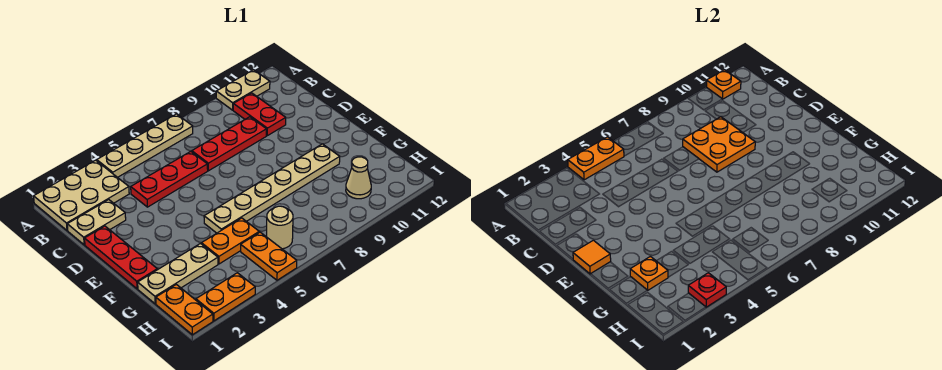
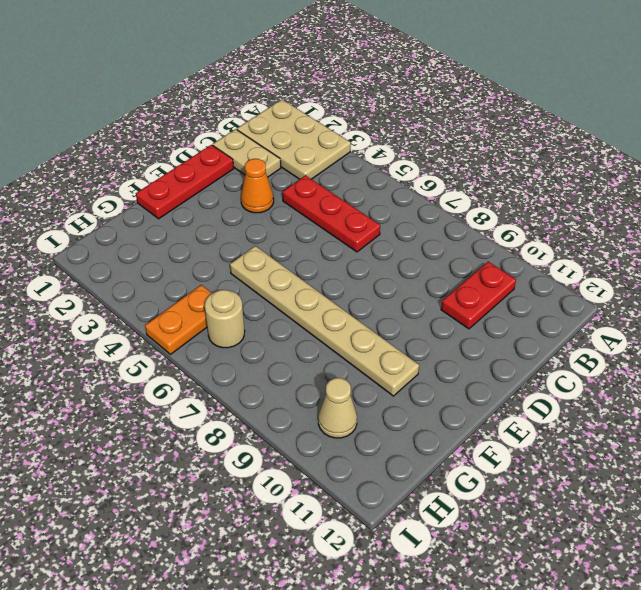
orange 1x1 cone [241,159,274,213] -> none
none -> tan 1x4 plate [97,114,193,177]
none -> tan 1x2 plate [216,70,270,110]
none -> red 1x3 plate [192,117,267,171]

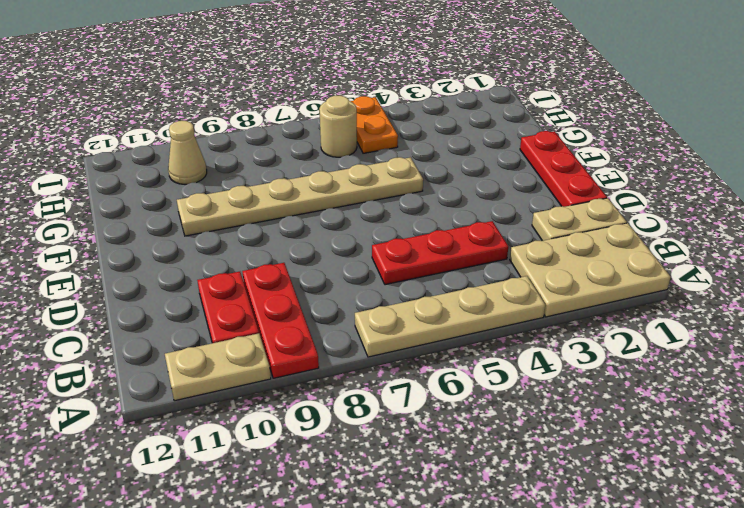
red 1x3 plate [242,263,319,378] -> red 1x3 plate turned to [192,117,267,171]
none -> tan 1x3 plate [138,244,218,304]
none -> orange 1x2 plate [202,218,259,264]
none -> orange 1x2 plate [156,284,213,335]

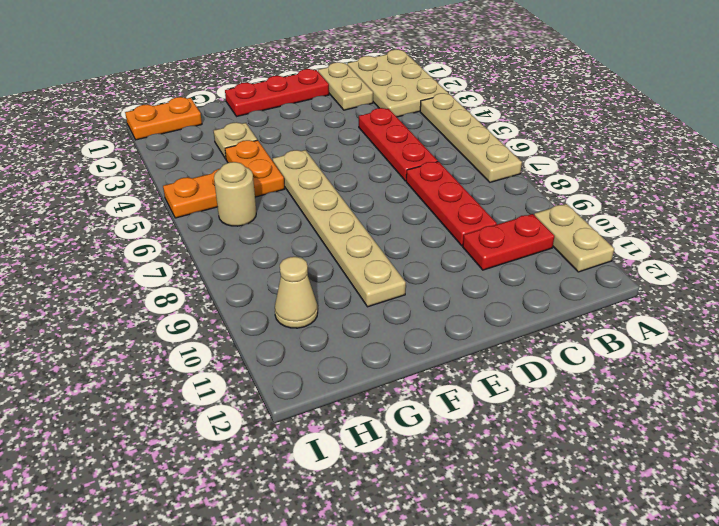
tan 1x1 plate [214,122,257,159] -> tan 1x3 plate [138,244,218,304]
none -> orange 1x2 plate [196,273,255,321]
none -> orange 1x2 plate [568,137,624,180]
none -> orange 1x1 plate [707,70,741,99]

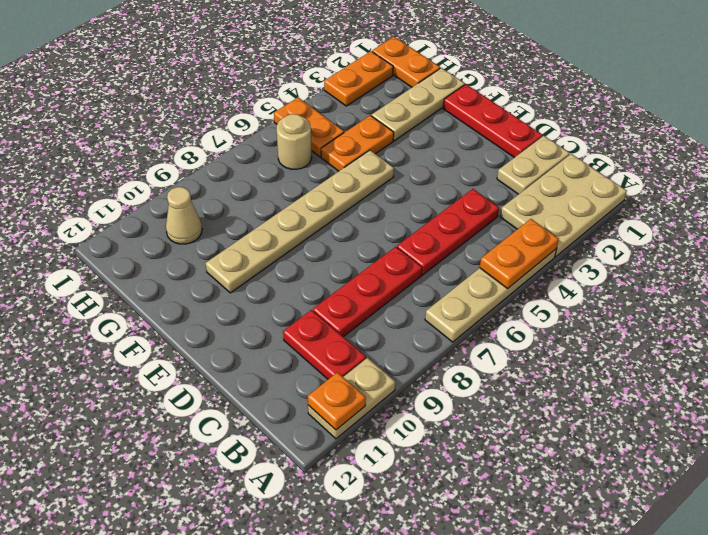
none -> orange 2x2 plate [683,117,755,172]
none -> orange 1x1 tile [573,240,611,274]
none -> orange 1x1 plate [630,256,668,290]

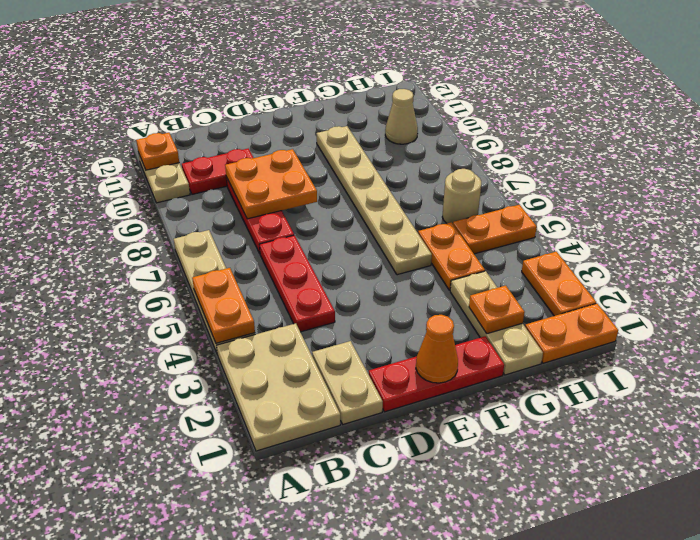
orange 1x1 cone [416,315,458,383] -> orange 1x1 tile [573,240,611,274]
none -> red 1x1 plate [688,273,726,307]

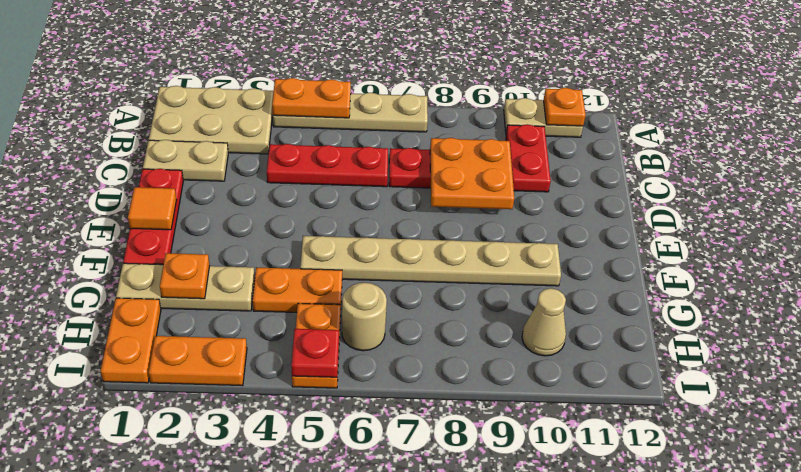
red 1x1 plate [291,329,339,377] -> red 1x1 plate moved to [688,273,726,307]

